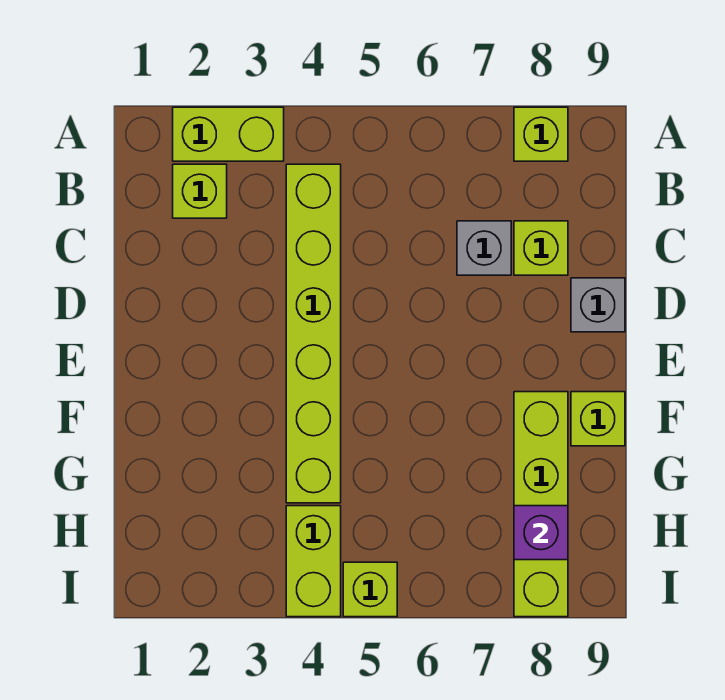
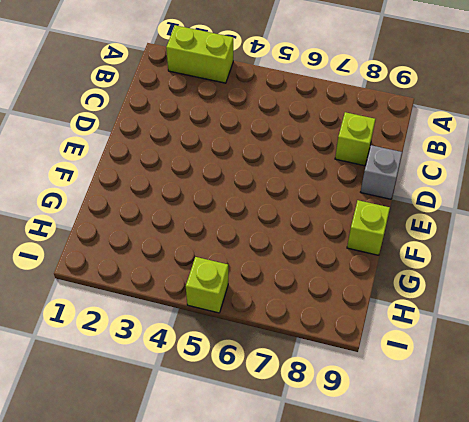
none -> lime 1x1 brick [514,107,568,161]
none -> lime 1x1 brick [173,164,227,218]
none -> lime 1x6 brick [286,164,341,503]

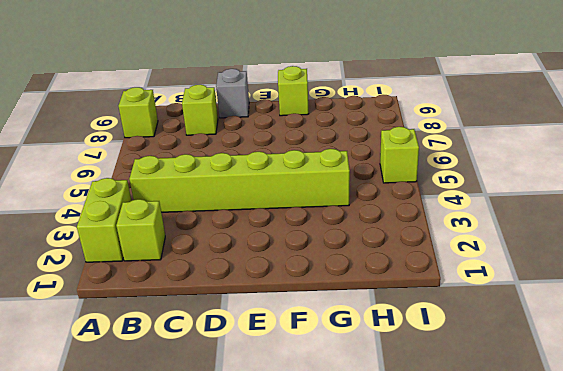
none -> grey 1x1 brick [457,221,511,275]
none -> lime 1x4 brick [514,392,568,617]
none -> lime 1x2 brick [286,506,341,617]

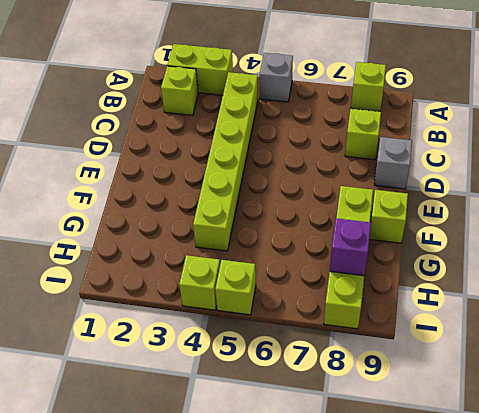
grey 1x1 brick [259,53,293,102] -> grey 1x1 brick moved to [457,221,511,275]
lime 1x1 brick [179,255,220,310] -> lime 1x2 brick [286,506,341,617]

